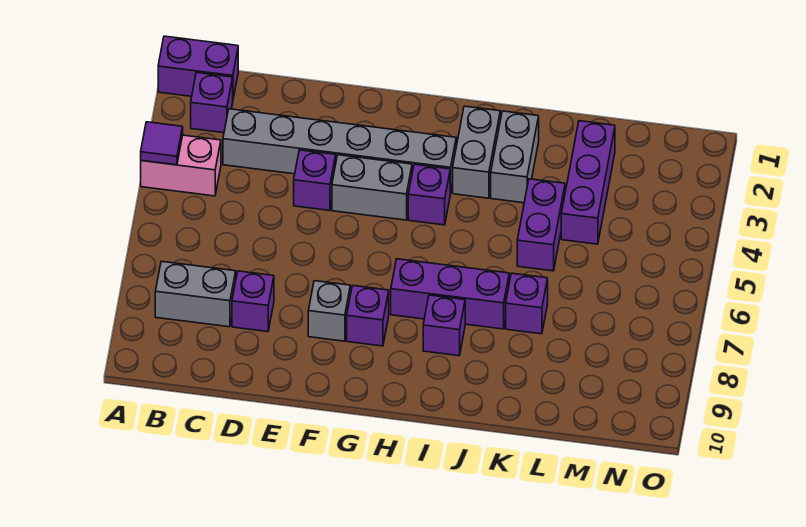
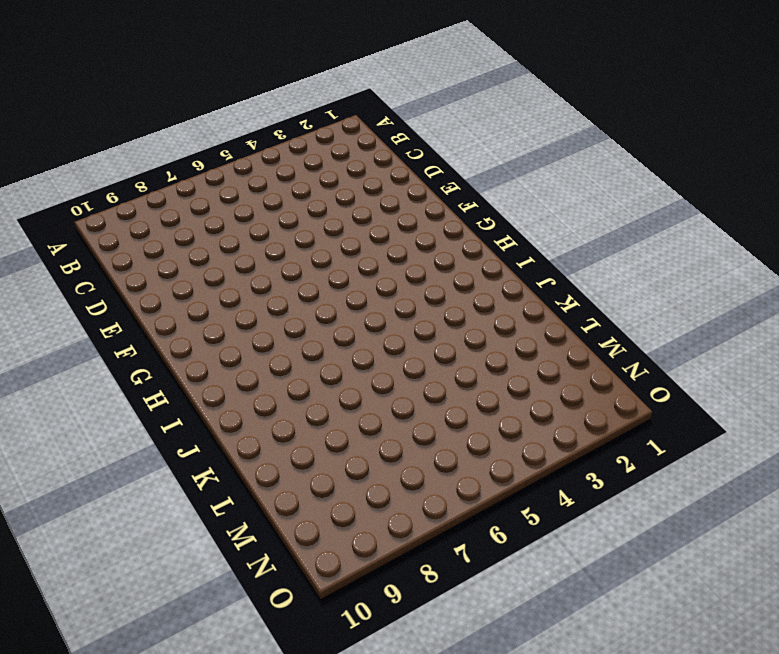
none -> purple 1x2 brick [158,36,238,98]
none -> pink 1x2 brick [141,135,221,196]
none -> purple 1x1 brick [191,73,233,133]

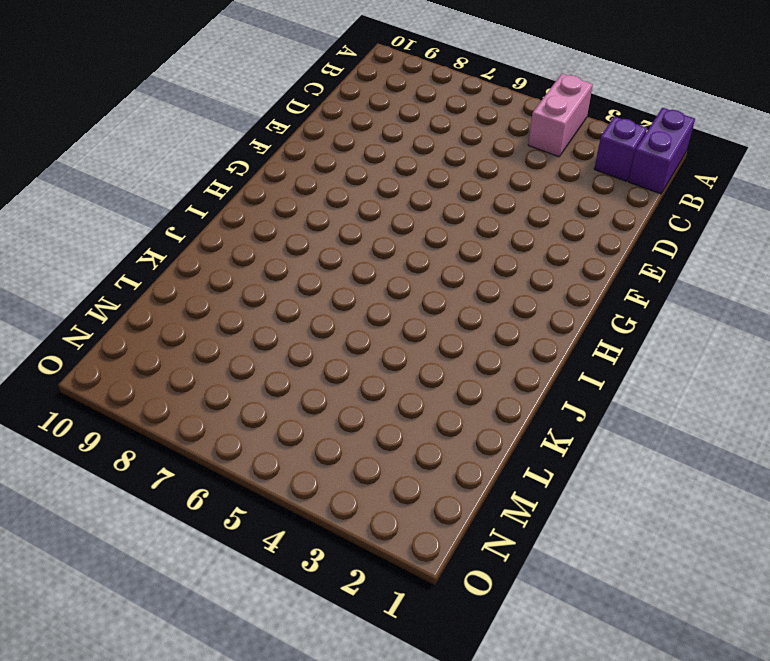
none -> grey 1x2 brick [155,261,236,327]
none -> grey 1x6 brick [223,109,456,193]
none -> purple 1x1 brick [232,271,274,332]

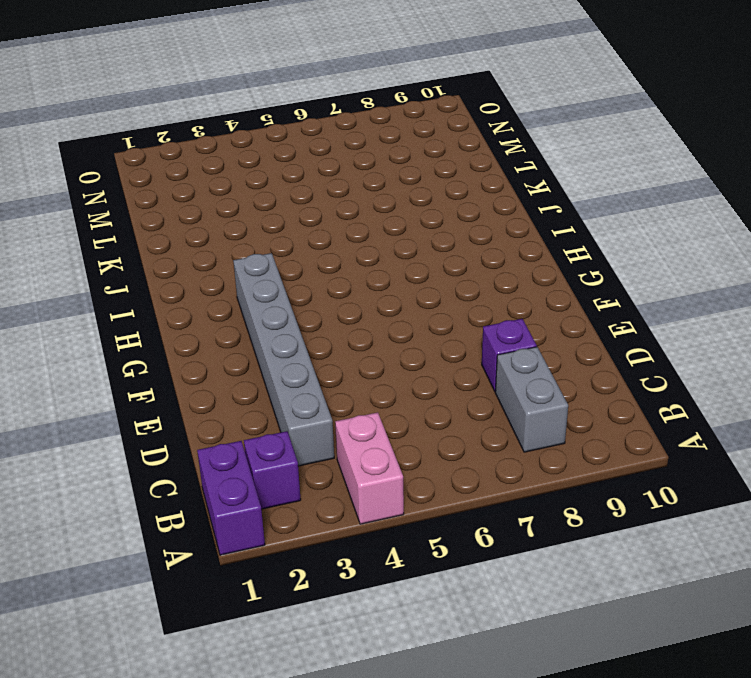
none -> purple 1x1 brick [294,150,336,211]
none -> grey 1x2 brick [332,155,412,220]
none -> grey 1x1 brick [308,281,350,341]

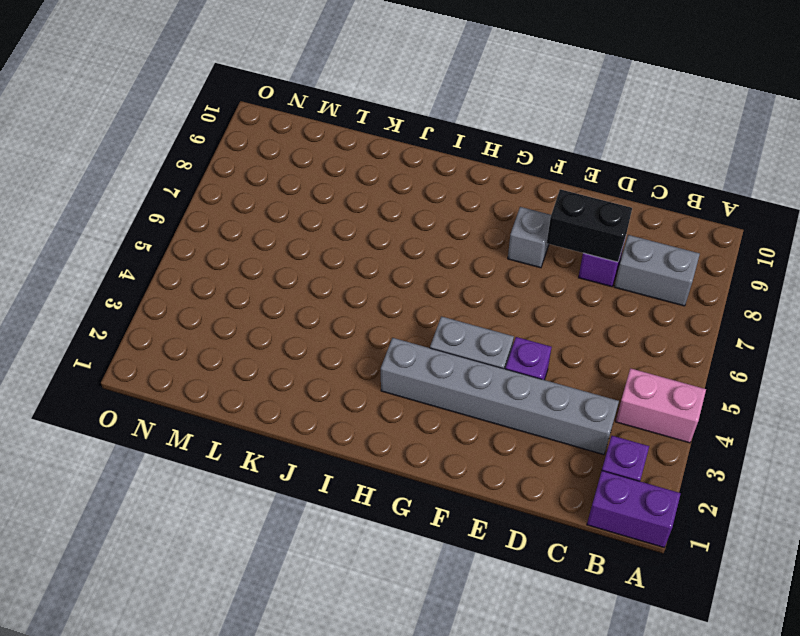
black 1x2 brick [547,189,632,262] -> none
none -> purple 1x1 brick [347,286,389,346]
none -> purple 1x1 brick [408,164,450,225]
none -> purple 1x3 brick [391,259,509,329]

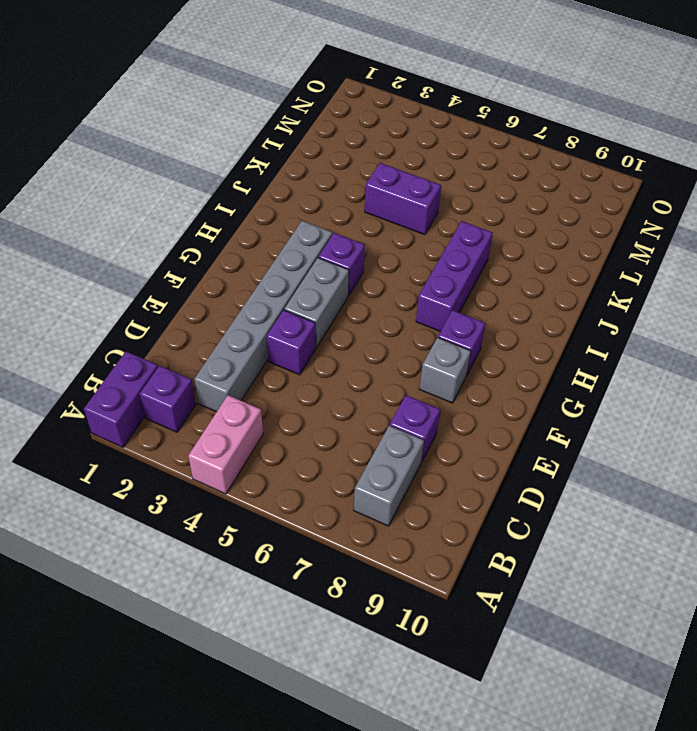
none -> grey 1x2 brick [453,106,500,198]
none -> purple 1x1 brick [423,295,465,356]
none -> grey 1x2 brick [491,111,539,203]

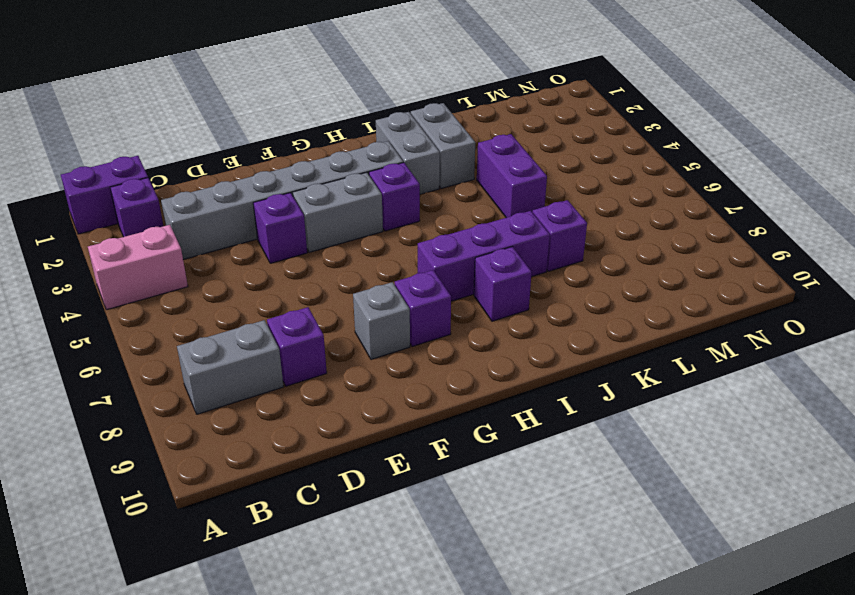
none -> purple 1x3 brick [561,121,615,244]
none -> purple 1x1 tile [141,122,183,165]

